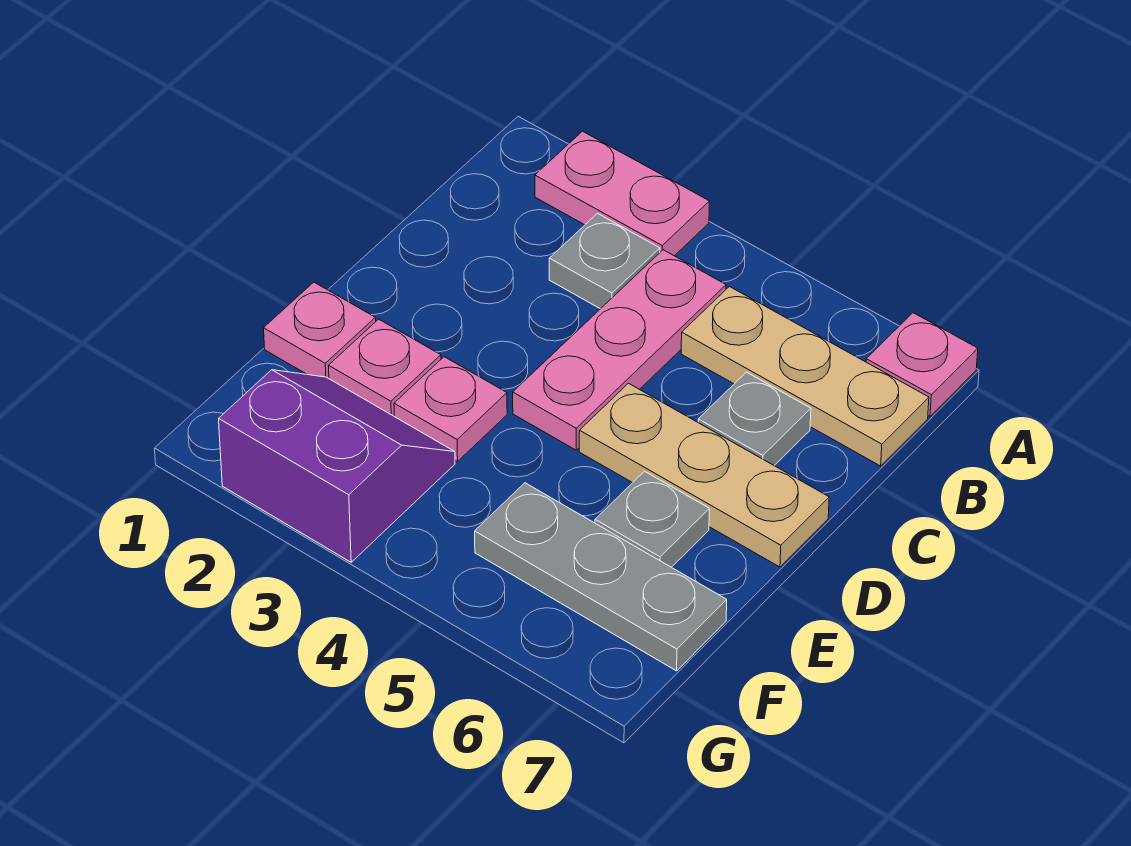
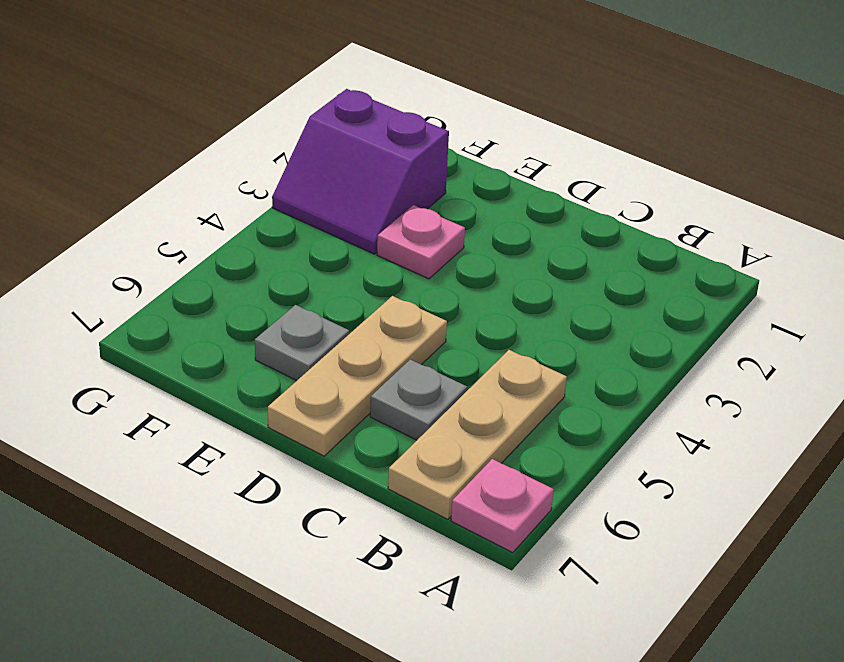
purple 2x2 slope [272,89,449,254] -> purple 2x2 slope turned to [219,370,455,562]
none -> pink 1x2 plate [535,131,710,256]
none -> grey 1x1 plate [549,214,660,309]
none -> pink 1x3 plate [513,250,726,450]

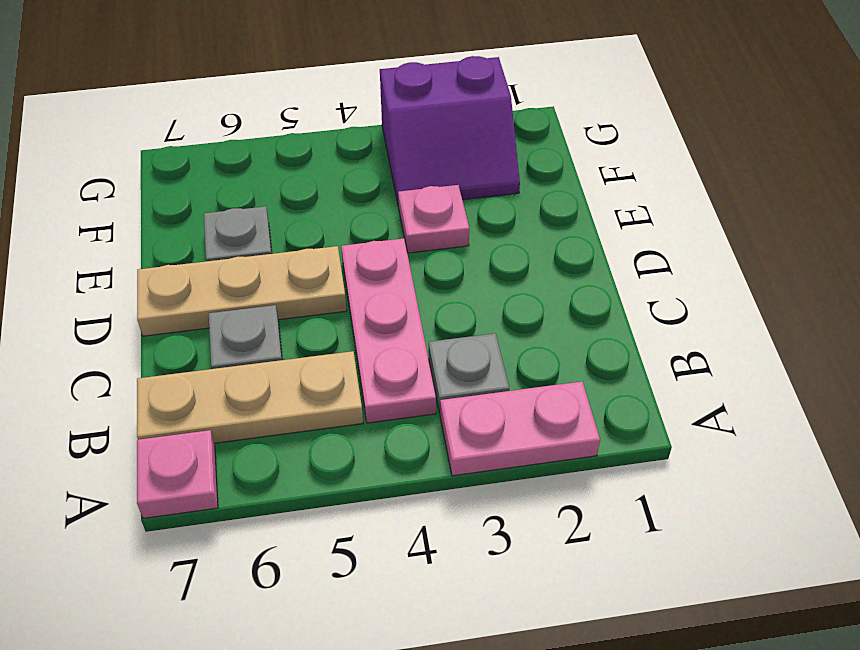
none -> pink 1x1 plate [264,282,376,378]
none -> pink 1x1 plate [329,319,441,416]
none -> grey 1x3 plate [475,483,727,671]

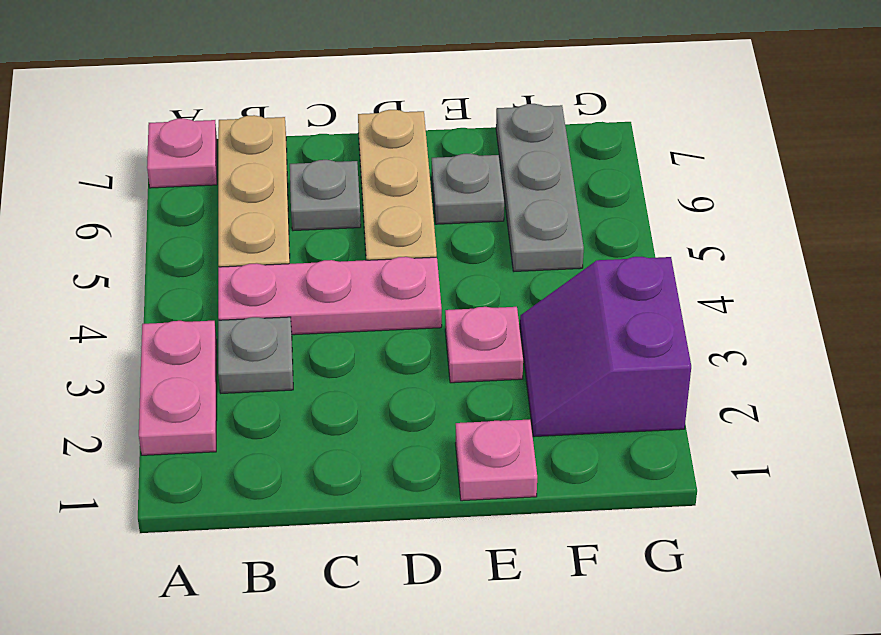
none -> pink 1x1 plate [329,319,441,416]

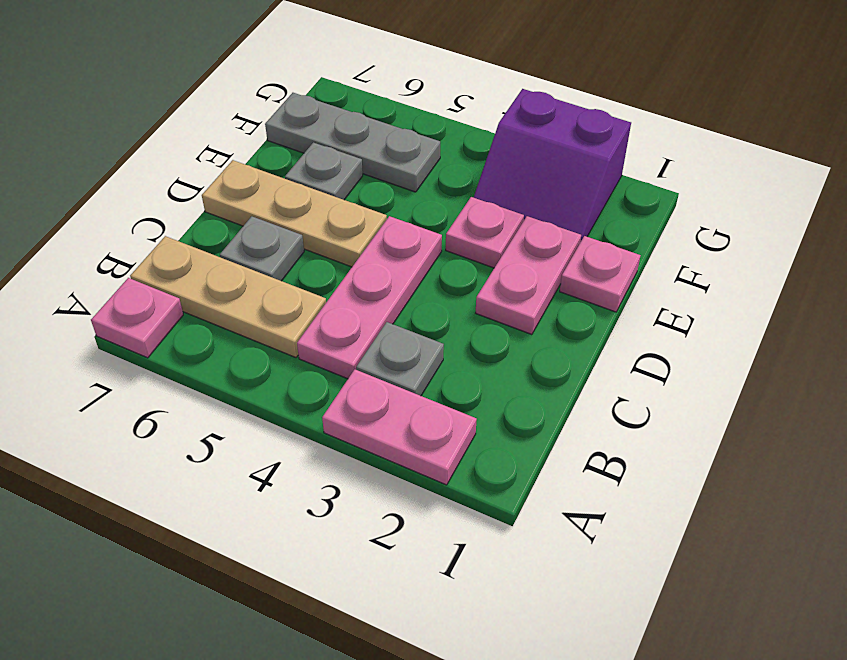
pink 1x2 plate [476,216,581,335] -> pink 1x1 plate [329,319,441,416]

